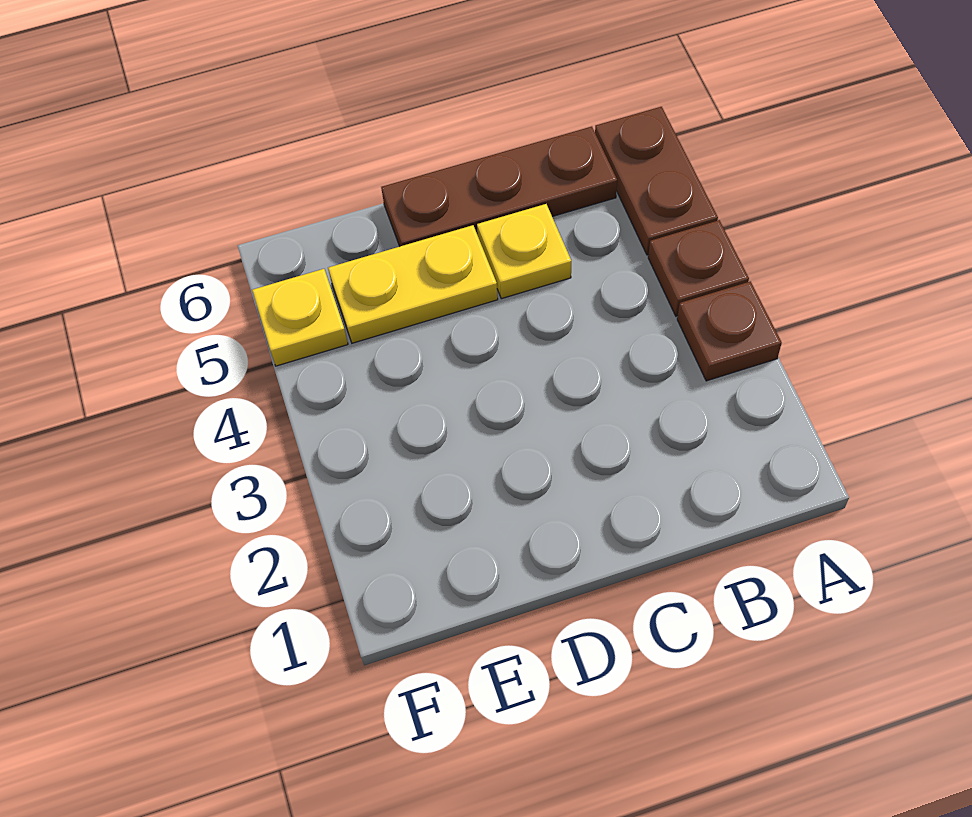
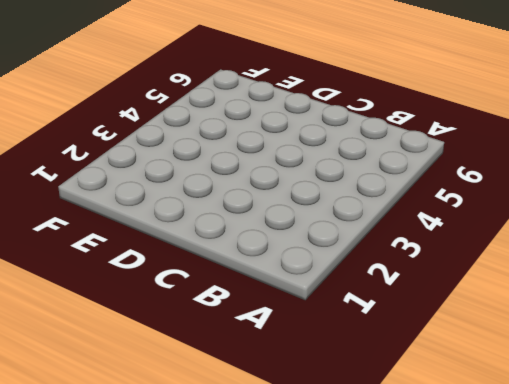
none -> brown 1x1 plate [677,281,782,381]
none -> brown 1x1 plate [648,220,749,316]

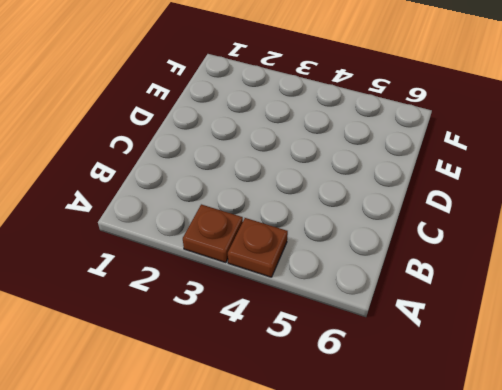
none -> brown 1x2 plate [595,107,718,255]
none -> brown 1x3 plate [381,127,617,246]

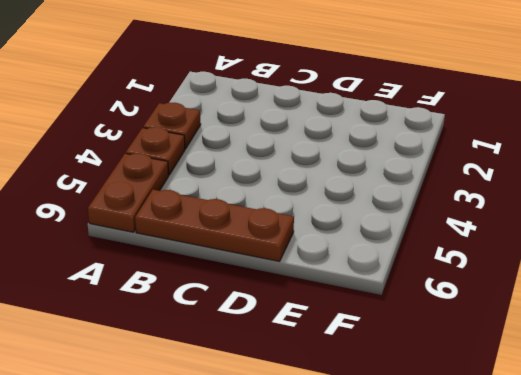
none -> yellow 1x1 plate [477,204,571,299]
none -> yellow 1x2 plate [328,225,498,343]

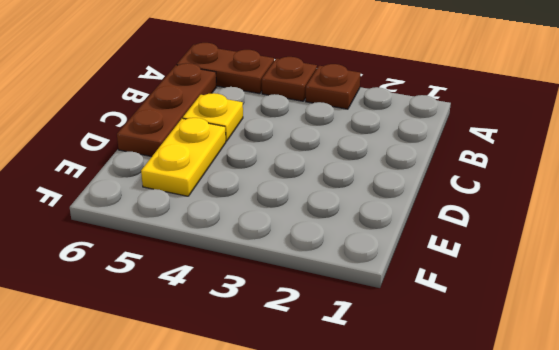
none -> yellow 1x1 plate [252,269,348,366]

